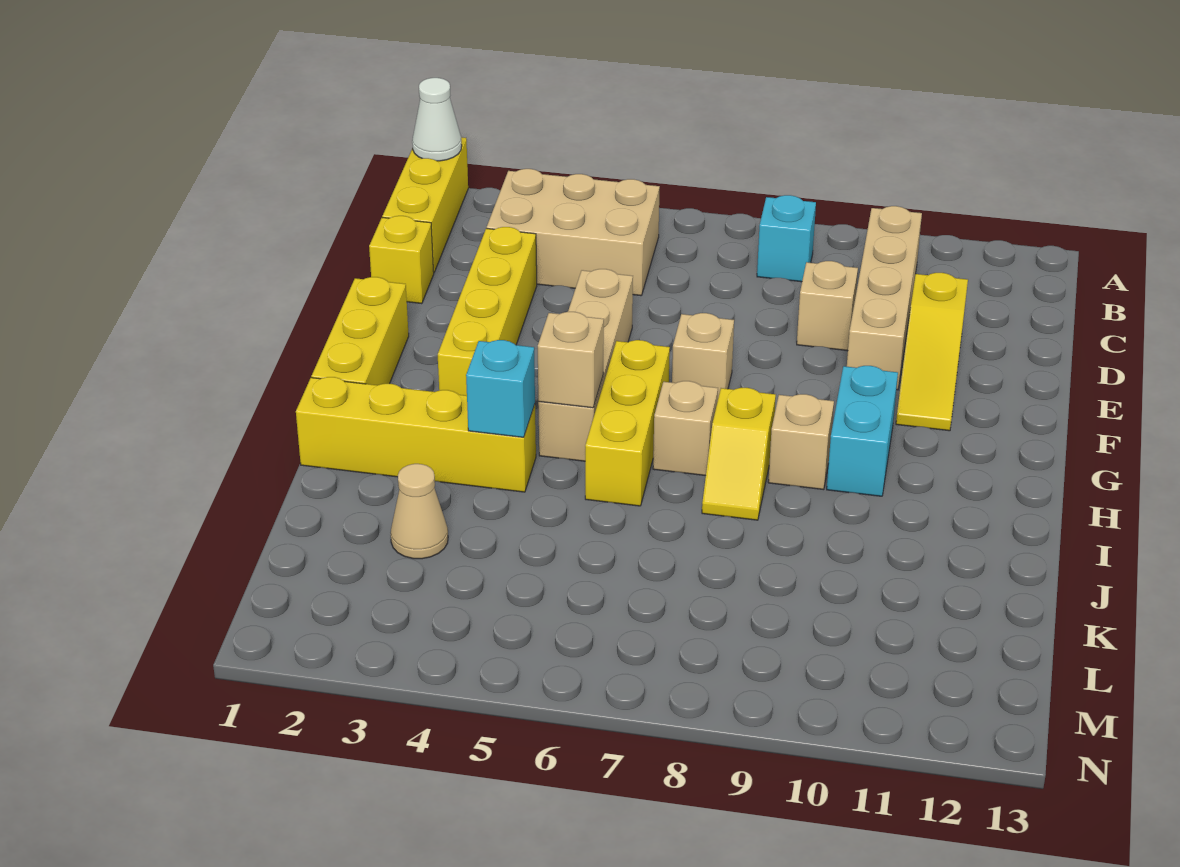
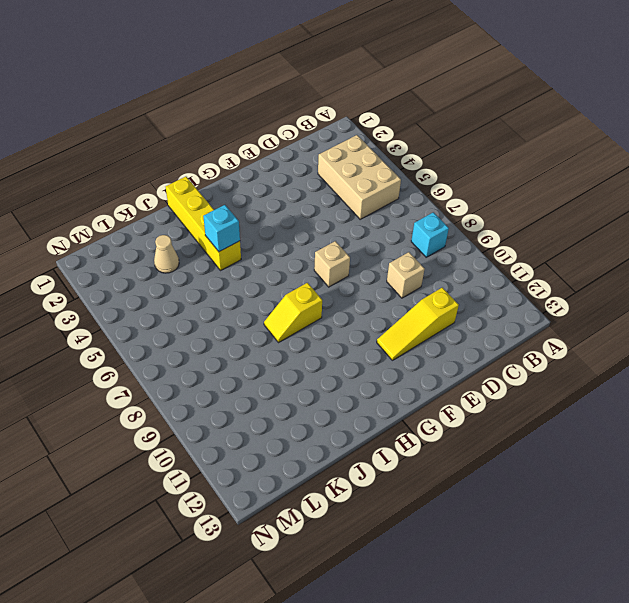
none -> yellow 1x3 brick [382,137,468,272]
none -> tan 1x4 brick [847,206,922,390]
none -> yellow 1x1 brick [369,216,434,304]

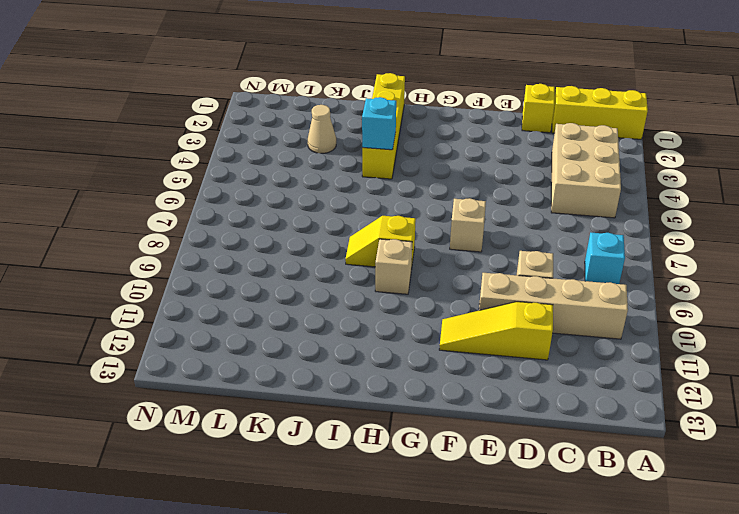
none -> yellow 1x4 brick [438,227,537,396]
none -> tan 1x4 brick [538,269,633,461]
none -> yellow 1x3 brick [311,277,409,385]

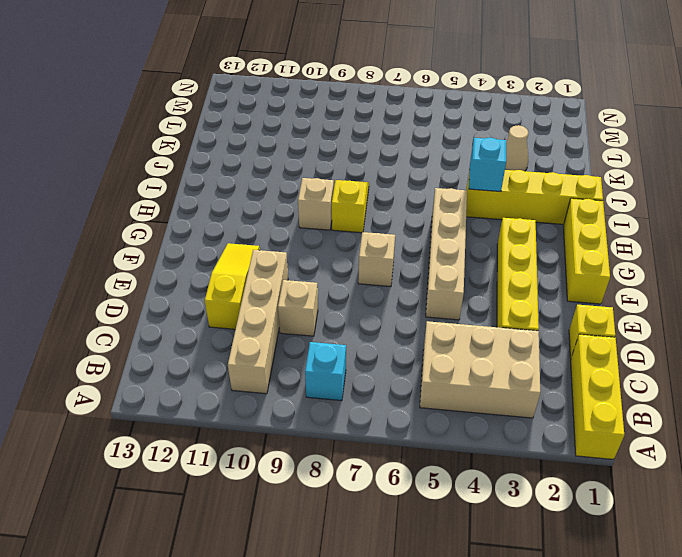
none -> yellow 1x3 brick [585,340,670,506]
none -> cyan 1x2 brick [827,366,898,496]
none -> tan 1x1 brick [653,381,718,476]

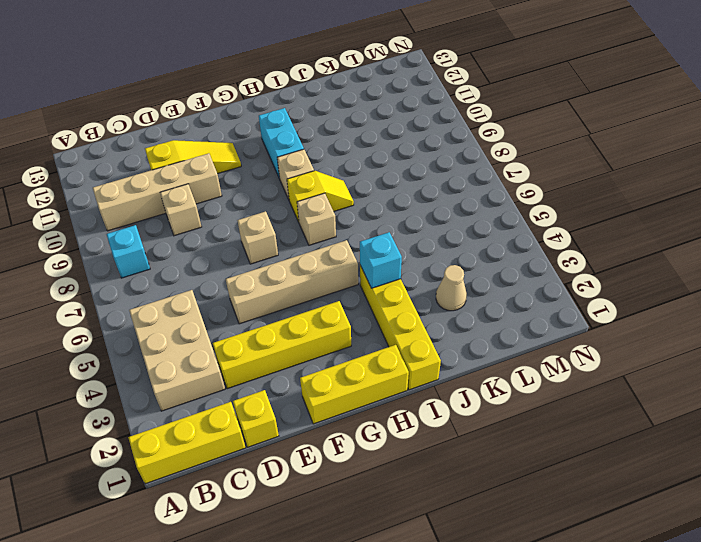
cyan 1x2 brick [259,108,304,178] -> cyan 1x2 brick turned to [827,366,898,496]
none -> yellow 1x3 brick [585,340,670,506]
none -> white 1x1 cone [412,78,462,161]
none -> tan 1x1 brick [538,312,604,408]

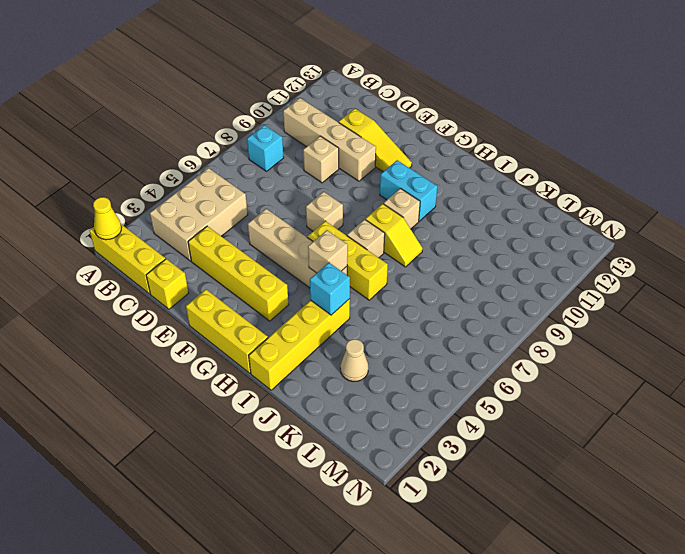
yellow 1x1 cone [93,197,122,240] -> white 1x1 cone [412,78,462,161]

